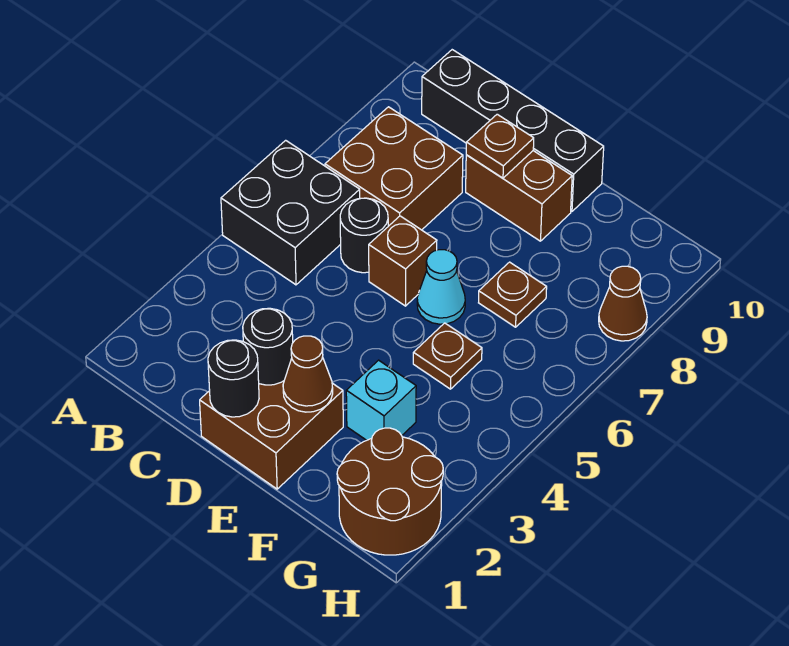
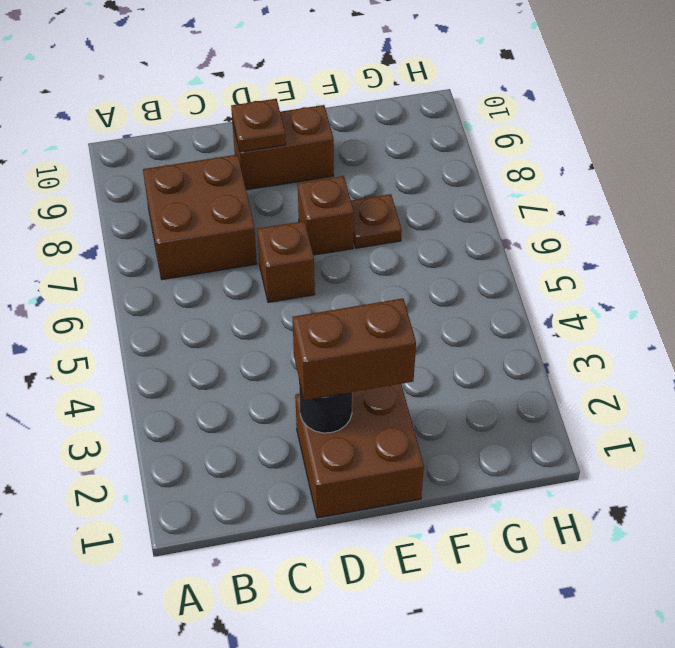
brown 1x2 brick [292,298,416,400] -> none
brown 1x1 brick [298,176,354,255] -> none
none -> black 2x2 brick [221,140,360,285]
none -> black 1x4 brick [422,50,604,211]
none -> black 1x1 round brick [340,198,388,273]

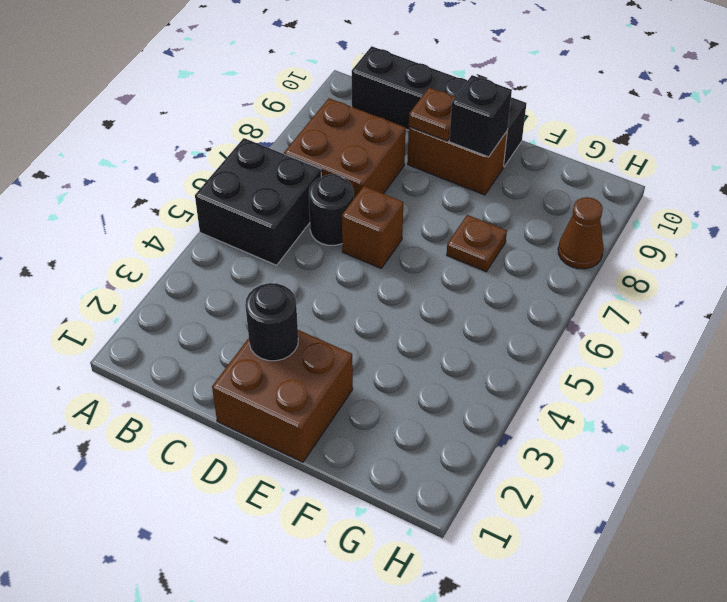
black 1x1 brick [449,75,512,157] -> none
none -> cyan 1x1 cone [417,250,465,324]
none -> cyan 1x1 brick [346,360,416,440]
none -> brown 1x1 plate [413,323,482,389]

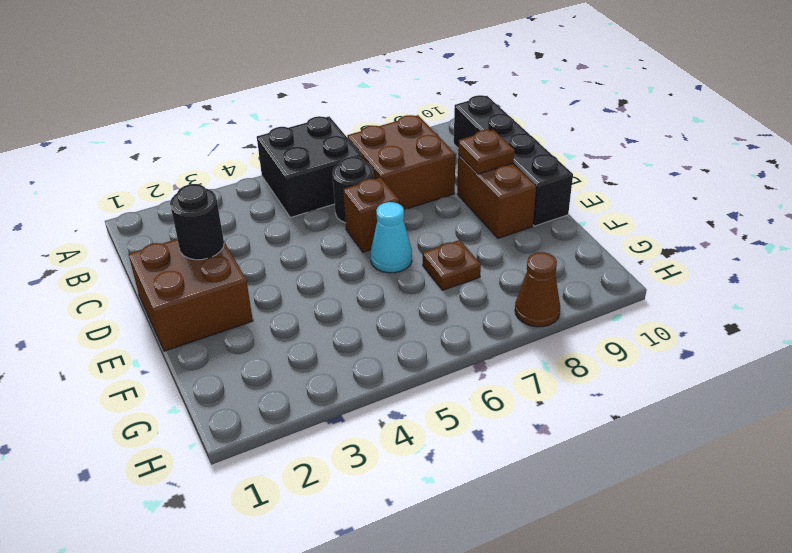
none -> cyan 1x1 brick [346,360,416,440]
none -> brown 1x1 plate [413,323,482,389]
none -> brown 2x2 round brick [337,428,443,555]

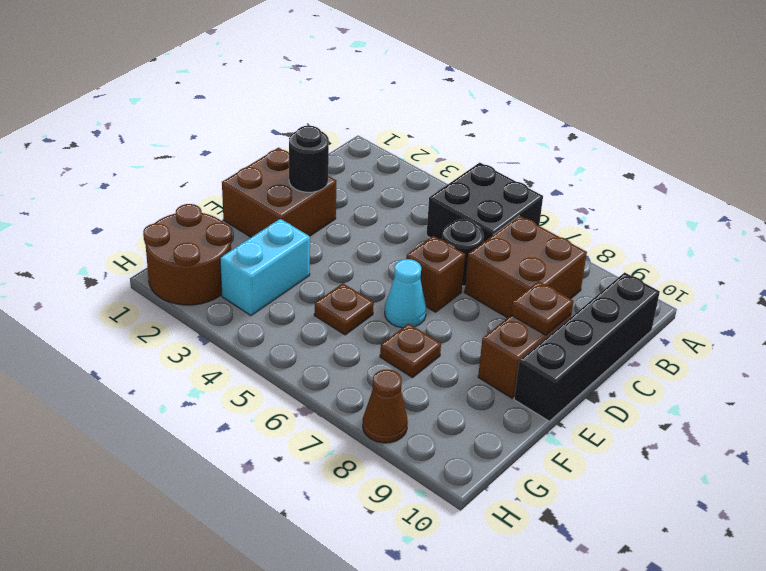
cyan 1x2 brick [220,219,310,315] -> cyan 1x1 brick [346,360,416,440]
none -> black 1x1 round brick [208,340,259,417]
none -> brown 1x1 cone [283,336,333,412]

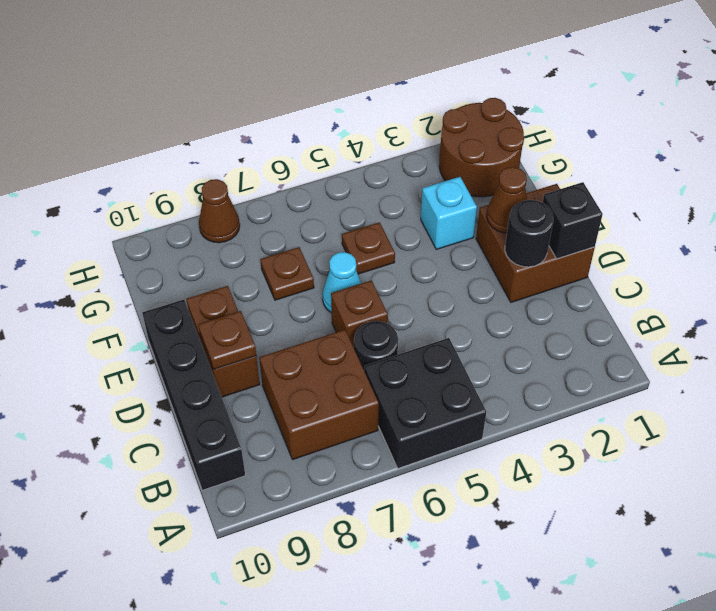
black 1x1 brick [543,182,603,259] -> black 1x1 round brick [208,340,259,417]

